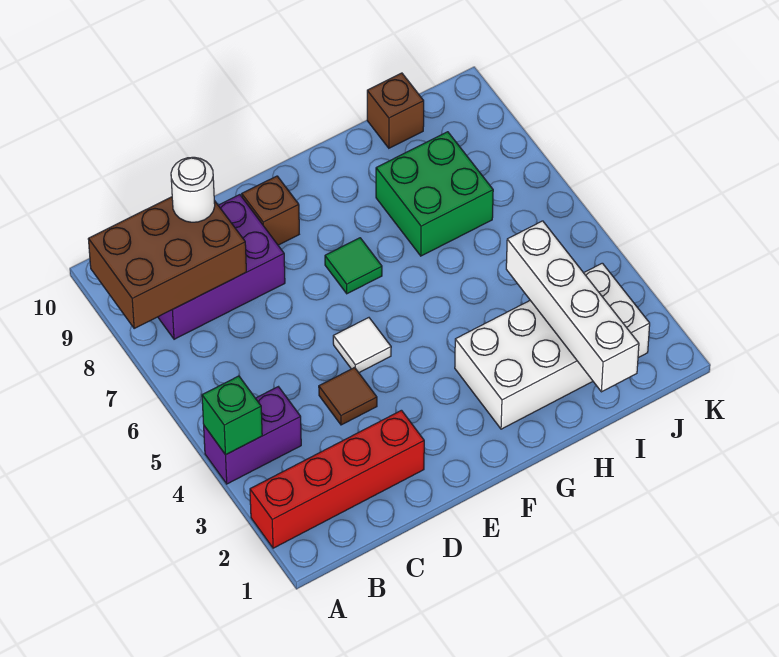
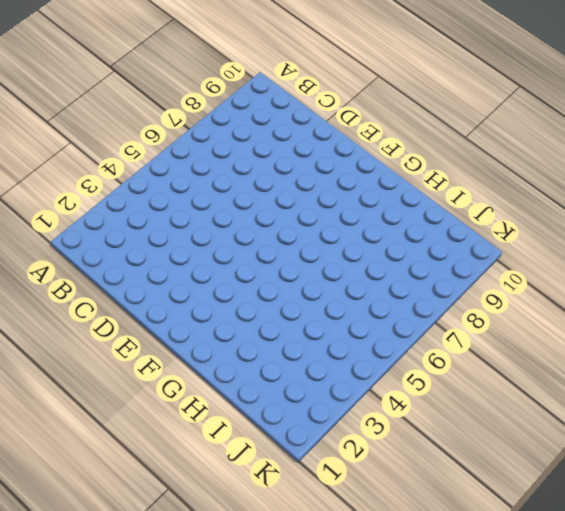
none -> red 1x4 brick [250,410,424,548]
none -> purple 1x2 brick [204,387,301,484]
none -> purple 2x3 brick [158,195,285,339]

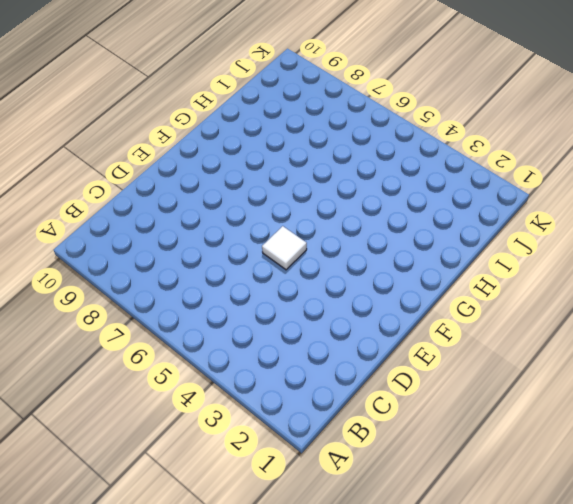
none -> red 1x4 brick [250,410,424,548]
none -> purple 1x2 brick [204,387,301,484]
none -> purple 2x3 brick [158,195,285,339]

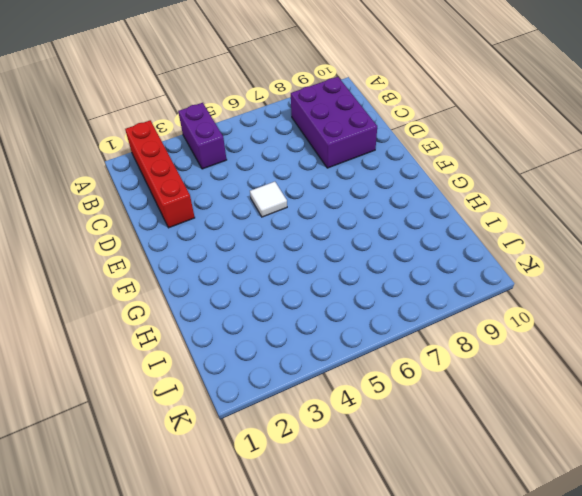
none -> brown 1x1 tile [319,368,377,425]
none -> brown 1x1 brick [242,176,299,245]
none -> green 1x1 tile [325,238,382,294]

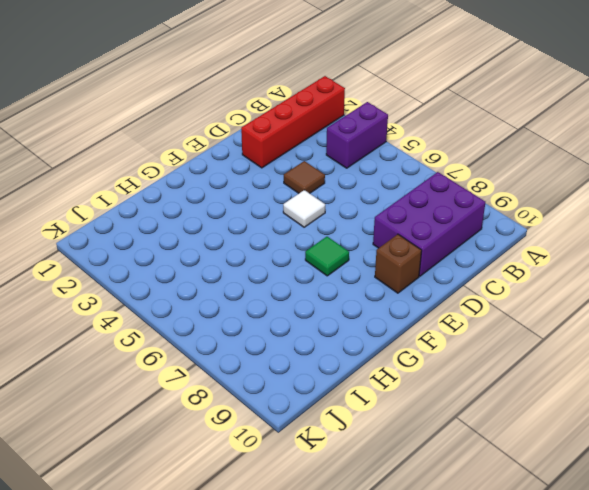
none -> white 2x4 brick [455,263,650,429]
none -> green 2x2 brick [376,132,493,256]
none -> brown 1x1 brick [367,73,424,148]

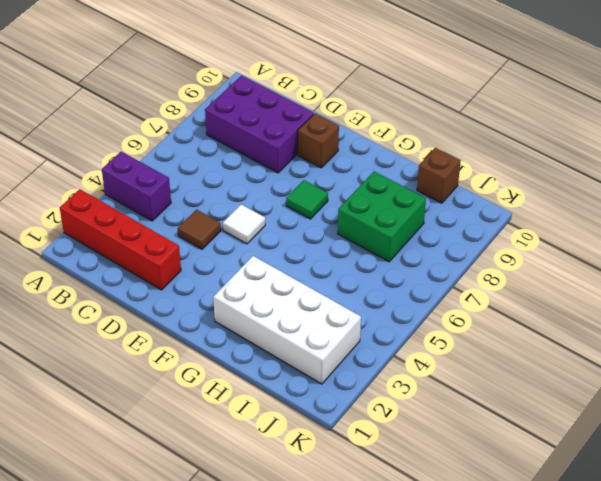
none -> green 1x1 brick [202,376,262,455]
none -> brown 2x3 brick [88,197,246,328]
none -> white 1x4 brick [506,221,639,392]

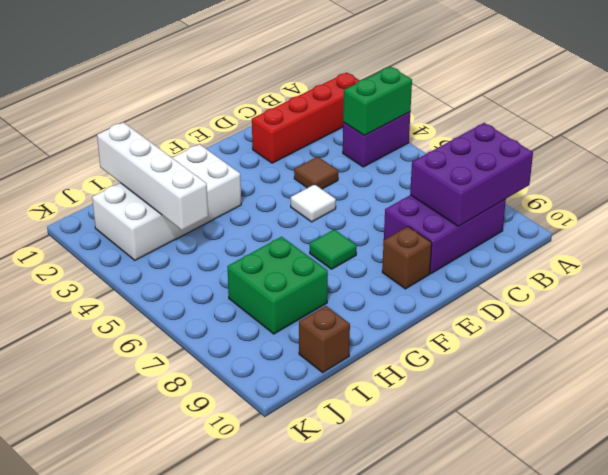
green 1x2 brick [343,67,412,135] -> green 1x1 brick [202,376,262,455]
purple 2x3 brick [410,123,533,226] -> brown 2x3 brick [88,197,246,328]
none -> white 1x1 round brick [171,157,215,222]

